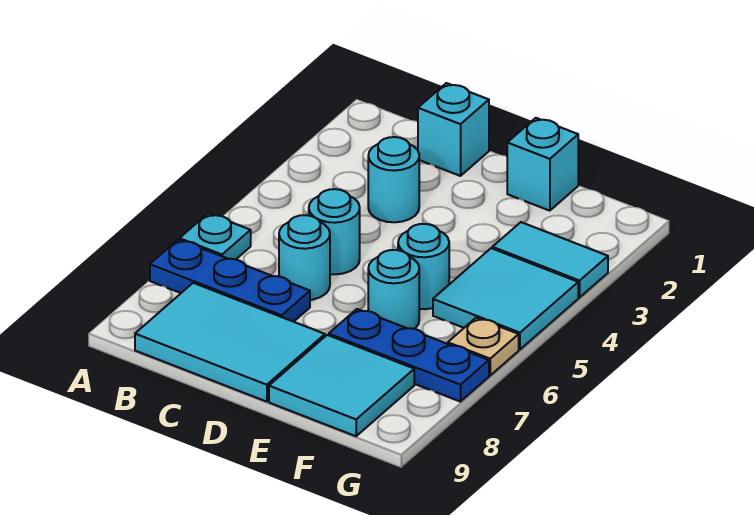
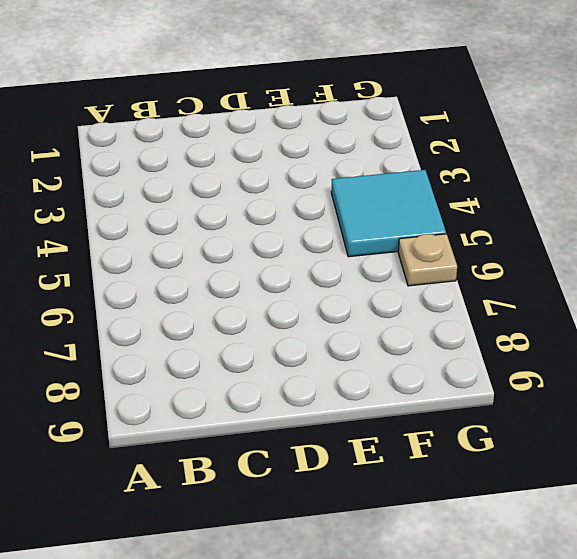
none -> cyan 1x1 plate [180,214,251,259]
none -> blue 1x3 plate [150,239,310,322]
none -> cyan 2x3 tile [135,283,325,402]

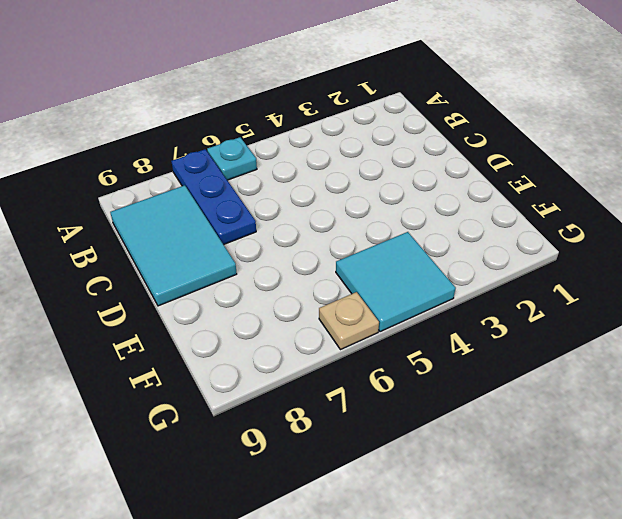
none -> cyan 1x1 brick [418,83,489,176]
none -> cyan 1x1 round brick [368,137,419,222]
none -> cyan 1x1 round brick [309,189,360,274]

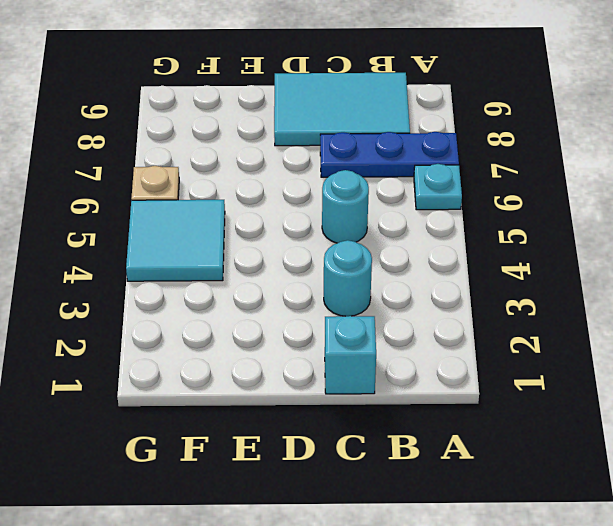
none -> cyan 1x1 round brick [279,215,330,300]
none -> cyan 1x1 brick [507,118,578,211]
none -> cyan 1x1 round brick [398,224,449,309]

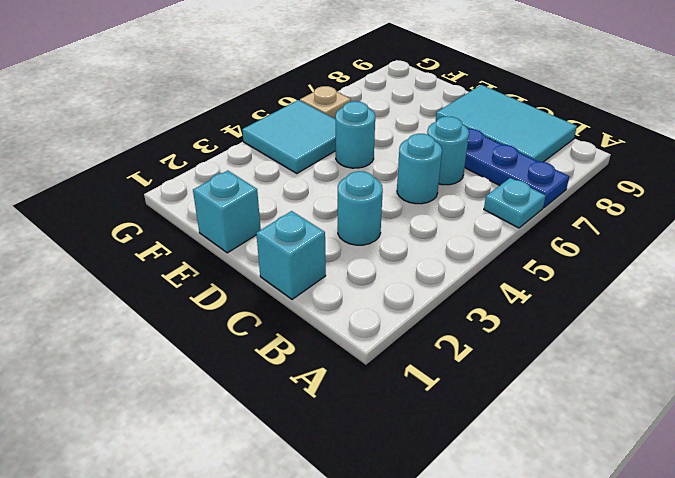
none -> cyan 1x1 round brick [368,250,419,329]
none -> blue 1x3 plate [329,309,489,402]
none -> cyan 2x2 tile [269,335,414,436]

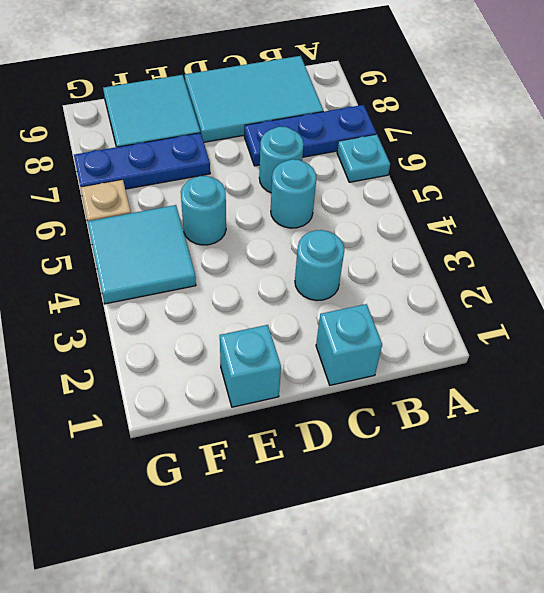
none -> cyan 1x1 round brick [368,250,419,329]
none -> cyan 1x2 tile [492,222,608,297]

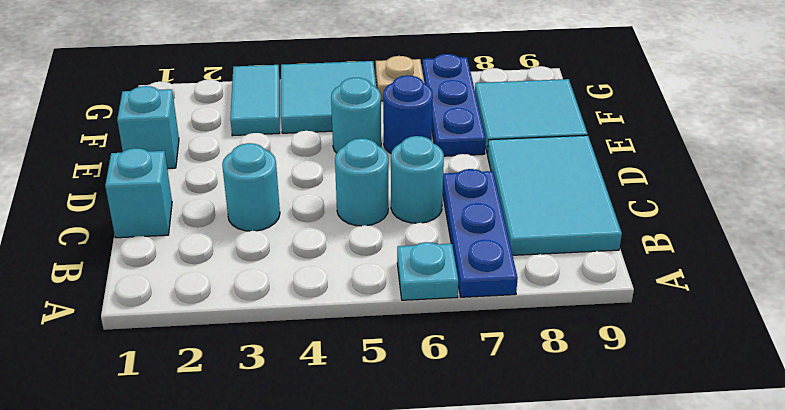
blue 1x1 round brick [383,76,433,153] -> cyan 1x1 round brick [368,250,419,329]

